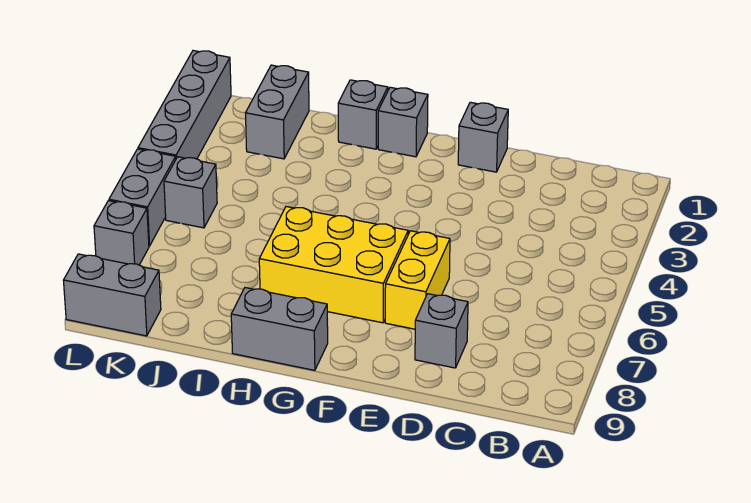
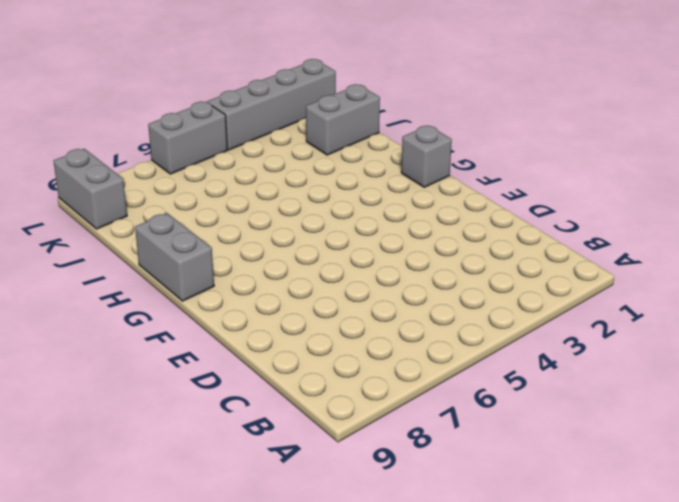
none -> grey 1x1 brick [415,294,468,368]
none -> grey 1x1 brick [458,102,508,172]
none -> yellow 1x2 brick [385,231,450,329]

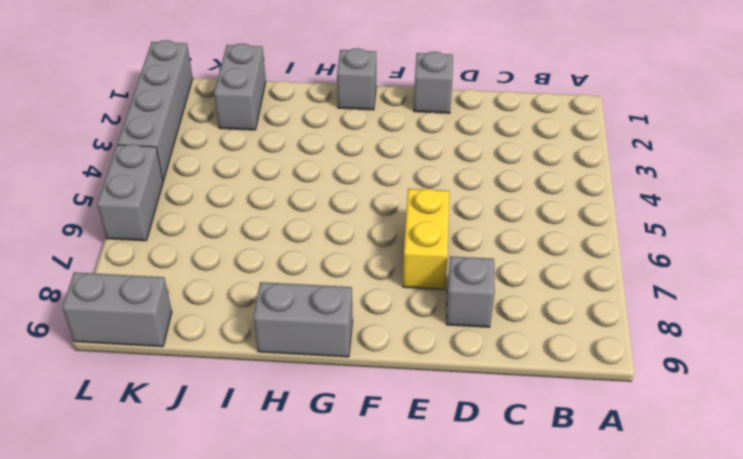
none -> yellow 2x3 brick [259,207,408,323]
none -> grey 1x1 brick [338,80,388,149]
none -> grey 1x1 brick [164,157,217,228]

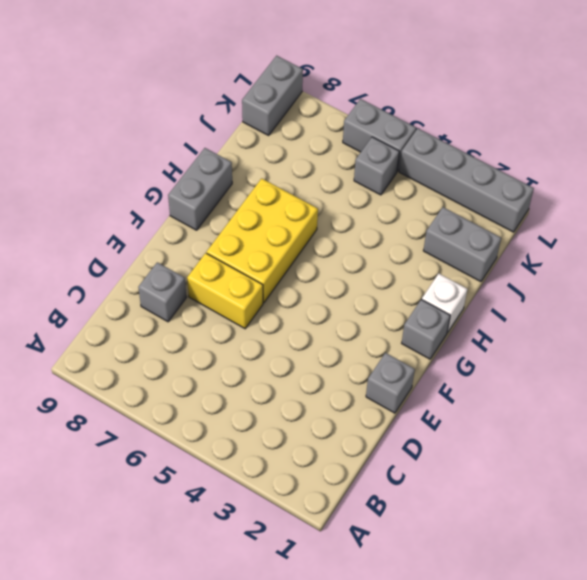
white 1x1 brick [422,273,467,333] -> grey 1x1 brick [338,80,388,149]
none -> grey 1x1 brick [94,201,149,265]

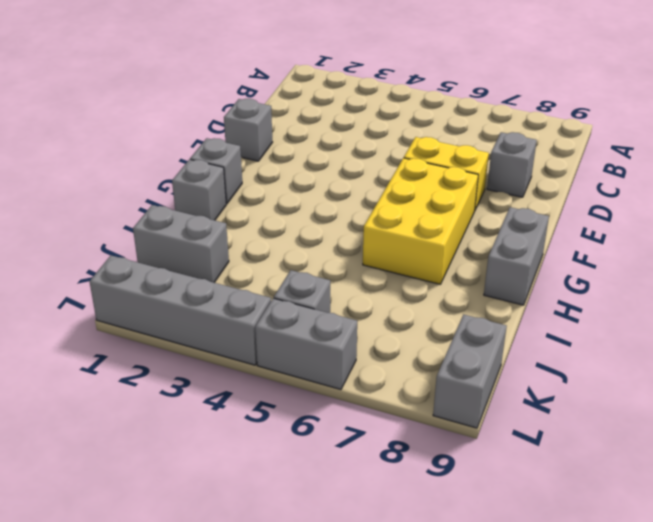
none -> grey 1x1 brick [94,201,149,265]

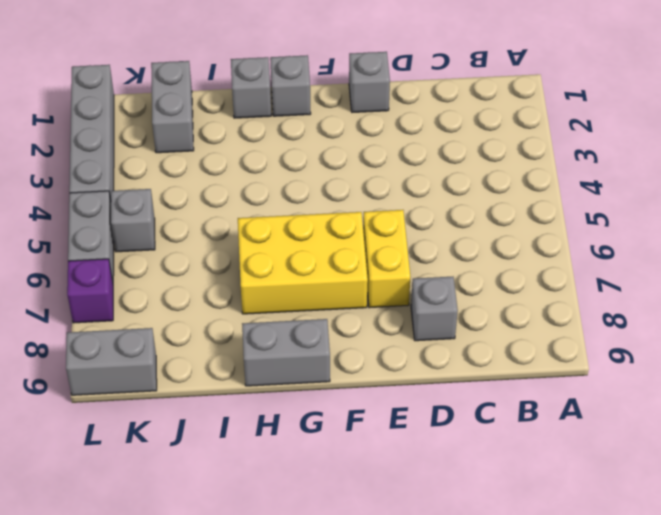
purple 1x1 brick [67,259,113,323] -> grey 1x1 brick [94,201,149,265]

